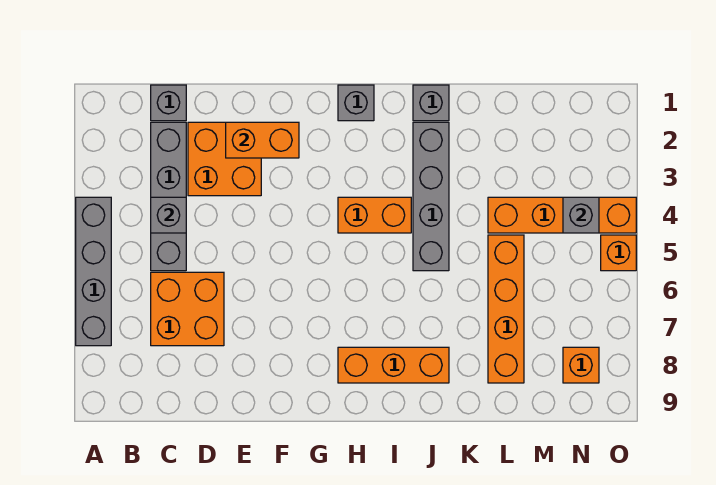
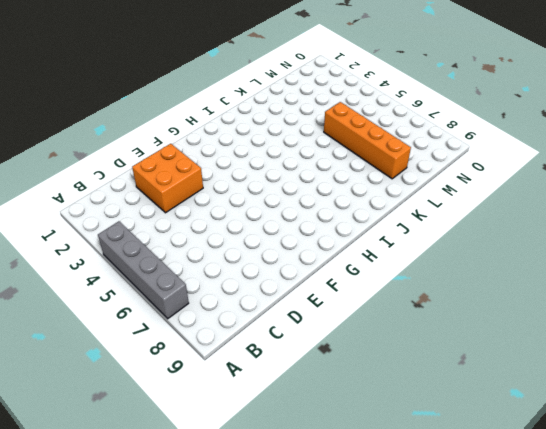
none -> grey 1x1 brick [151,85,186,121]
none -> grey 1x4 brick [151,122,186,271]
none -> orange 2x2 brick [151,272,224,346]

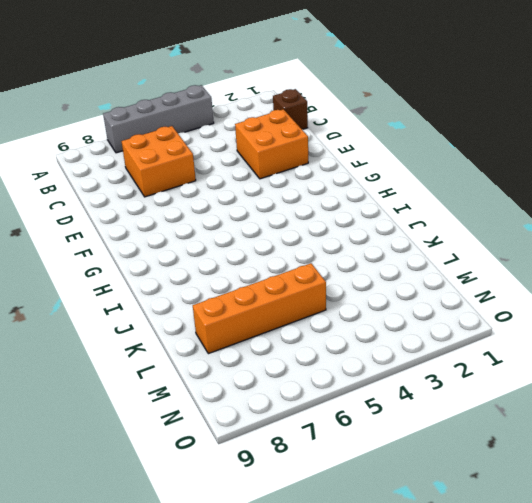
brown 1x1 brick [273,89,308,130] -> grey 1x1 brick [151,85,186,121]
none -> grey 1x4 brick [151,122,186,271]
none -> grey 1x1 brick [338,85,374,121]
none -> orange 1x2 brick [338,197,411,233]

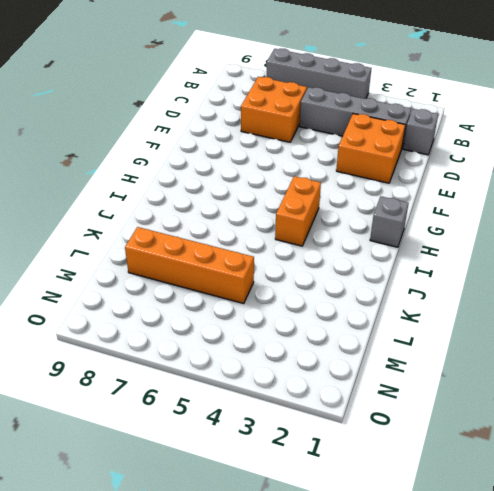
none -> orange 1x3 brick [338,347,449,383]
none -> grey 1x1 brick [413,85,449,121]
none -> grey 1x4 brick [413,122,449,271]

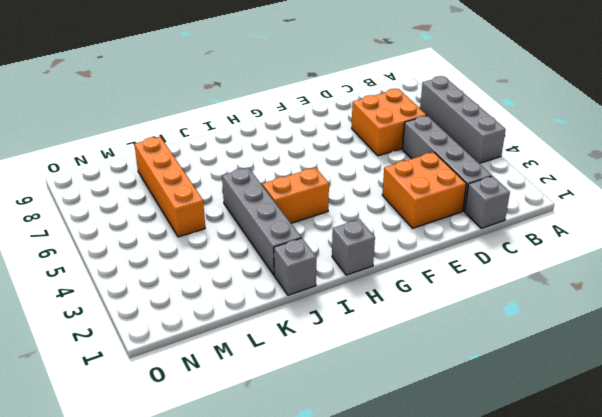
none -> orange 1x3 brick [338,347,449,383]
none -> orange 1x4 brick [488,197,636,233]
none -> orange 1x1 brick [563,347,599,383]

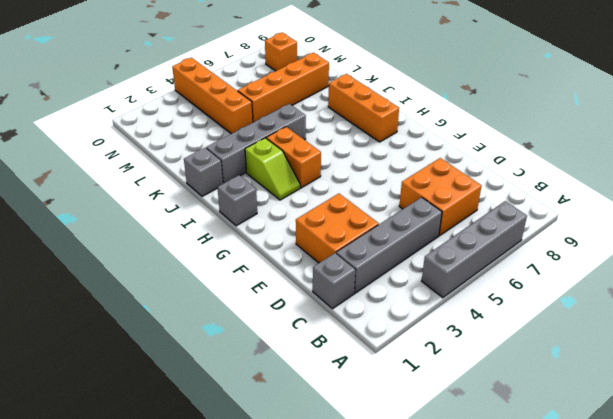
lime 1x2 slope [245,138,300,200] -> none
none -> orange 1x1 brick [601,235,636,271]
none -> grey 1x1 brick [151,197,186,233]
none -> orange 1x2 brick [226,122,299,158]

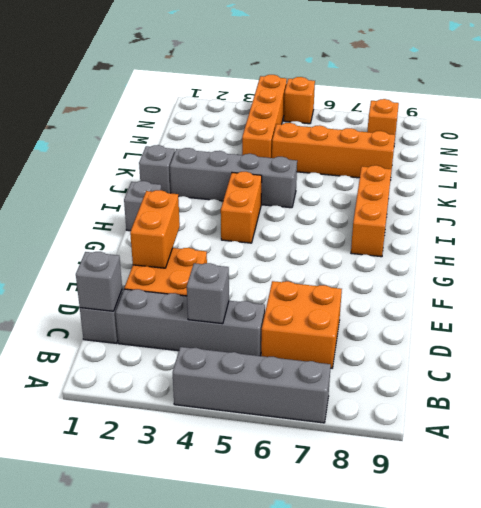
grey 1x1 brick [76,252,122,311] -> grey 1x1 brick moved to [563,197,599,233]

